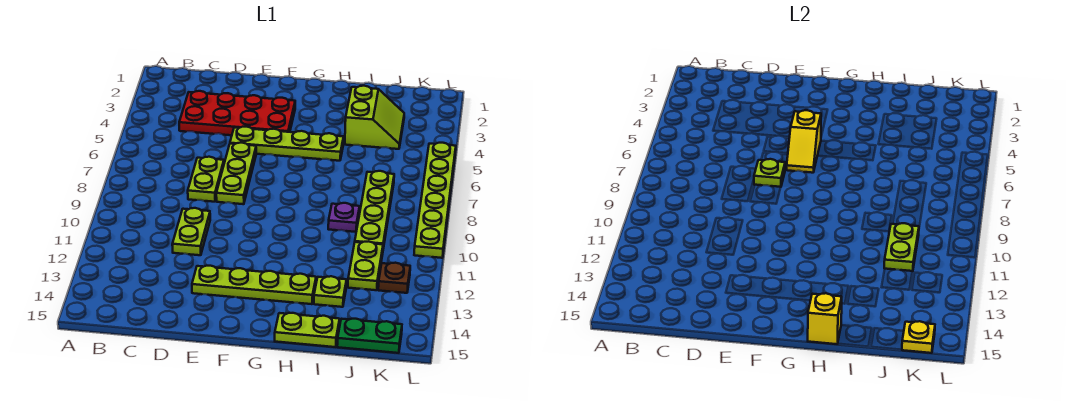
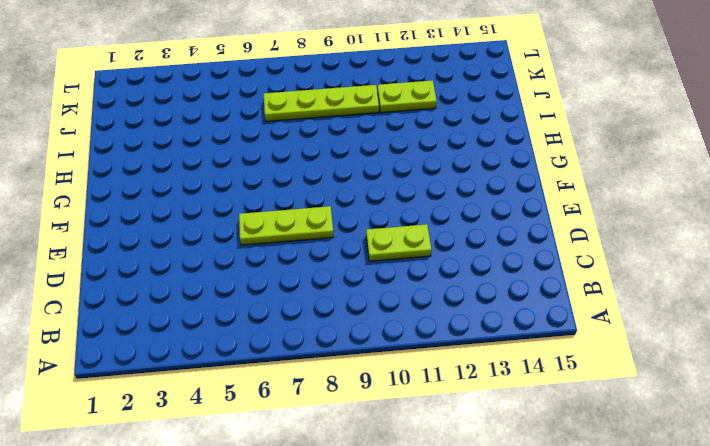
none -> red 2x4 plate [179,91,295,135]
none -> lime 1x2 plate [188,157,224,202]
none -> lime 1x4 plate [230,127,344,161]

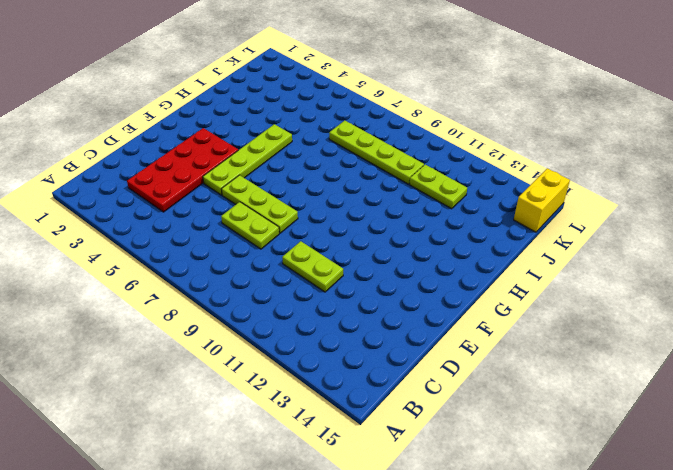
yellow 1x2 brick [514,168,570,232] -> green 1x2 plate [337,319,402,353]
none -> lime 1x4 plate [192,266,316,304]
none -> lime 1x2 plate [275,313,340,347]
none -> lime 2x2 slope [345,86,404,149]

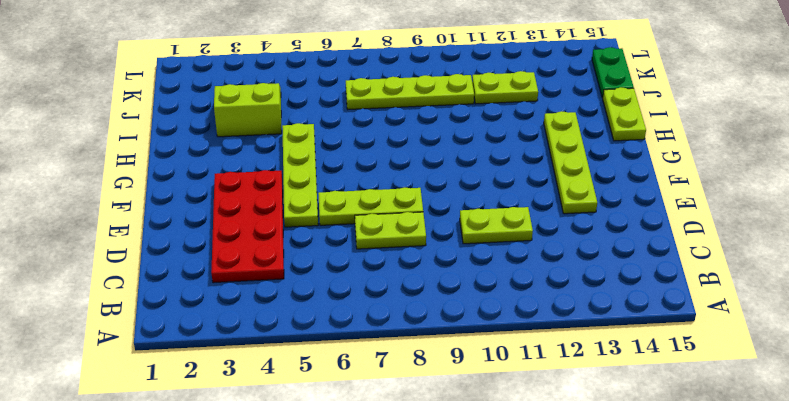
none -> purple 1x1 plate [328,203,360,232]
none -> lime 1x1 plate [314,276,347,307]
none -> brown 1x1 plate [378,263,410,293]

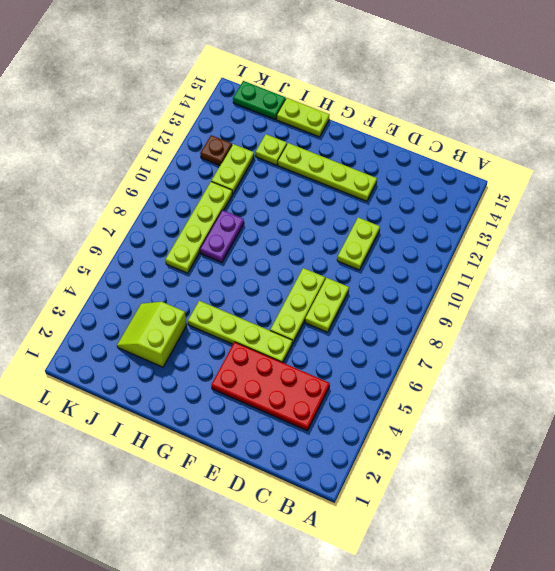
purple 1x2 plate [200,210,244,262] -> purple 1x1 plate [328,203,360,232]
none -> lime 1x6 plate [414,143,456,258]
none -> lime 1x1 plate [754,159,785,187]
none -> yellow 1x2 slope [787,110,821,173]

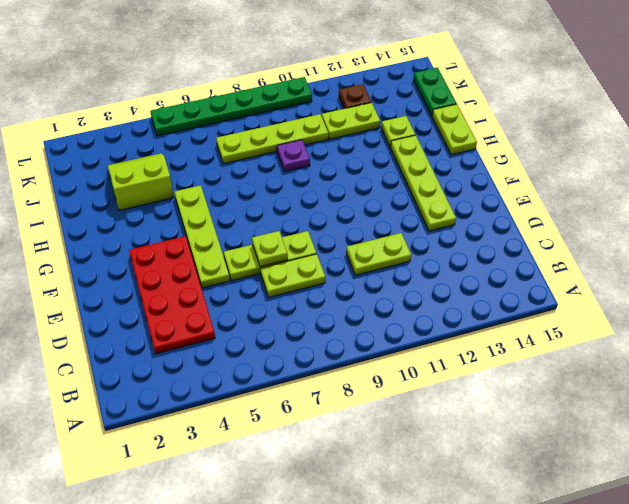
green 1x6 plate [150,77,312,136] -> lime 1x6 plate [414,143,456,258]
none -> yellow 1x2 slope [787,110,821,173]
none -> yellow 1x1 brick [808,293,842,344]
none -> lime 1x2 plate [884,223,919,271]

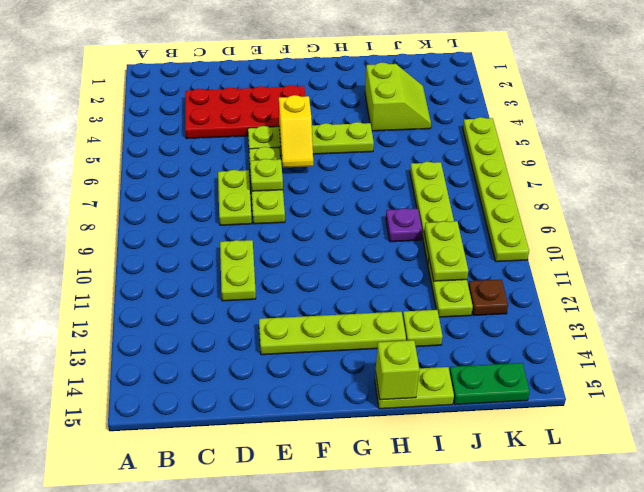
lime 1x1 brick [376,340,419,400] -> yellow 1x1 brick [808,293,842,344]
none -> yellow 1x1 plate [902,321,935,353]

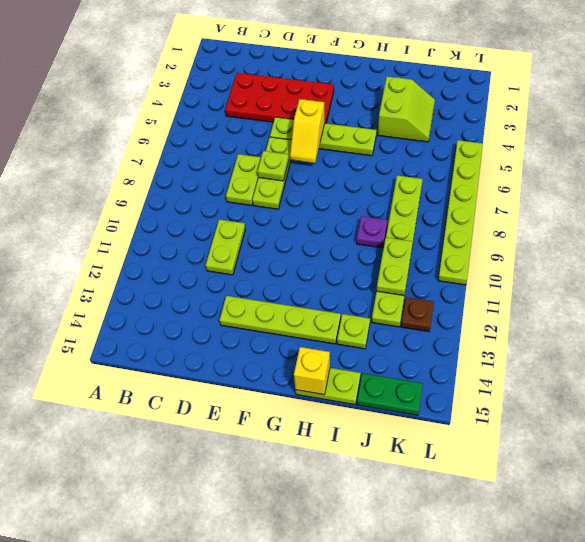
none -> yellow 1x1 plate [902,321,935,353]

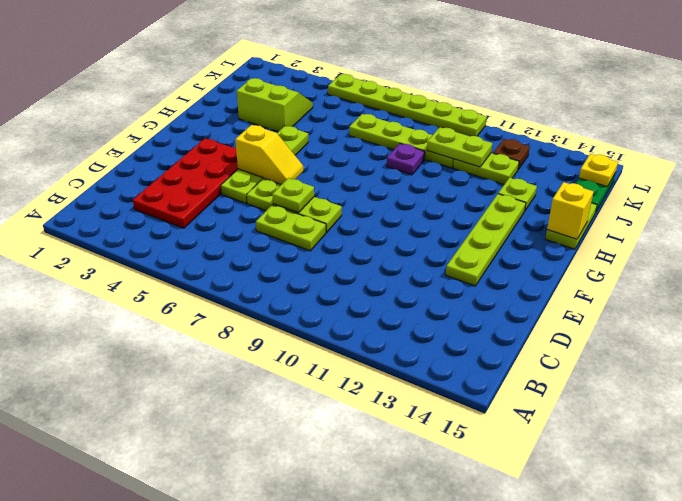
none -> lime 1x2 plate [172,208,210,255]

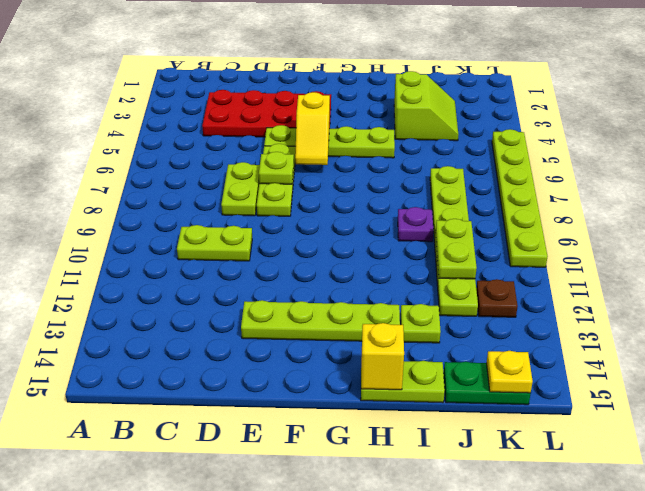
lime 1x2 plate [177,225,252,261] -> lime 1x2 plate turned to [172,208,210,255]

